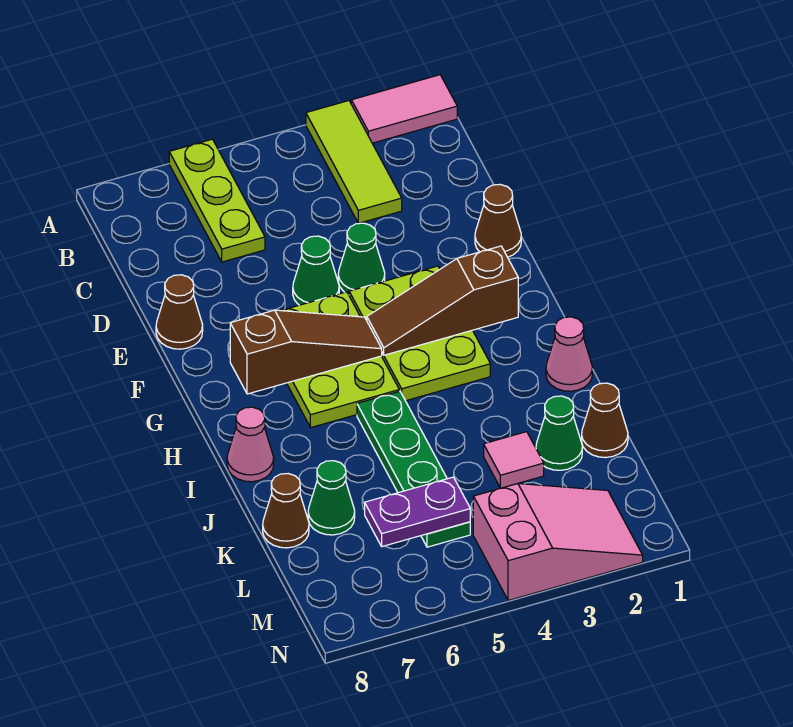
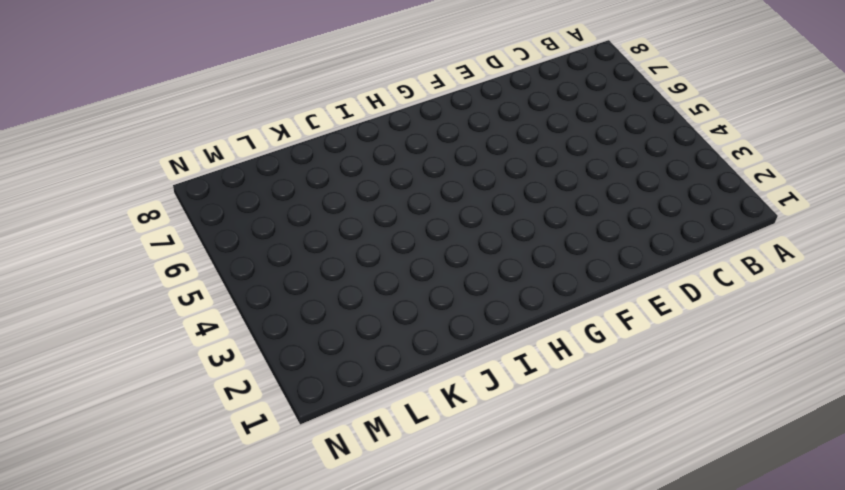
none -> pink 1x2 tile [351,75,457,143]
none -> lime 1x3 tile [306,101,402,223]
none -> lime 1x3 plate [169,139,265,262]

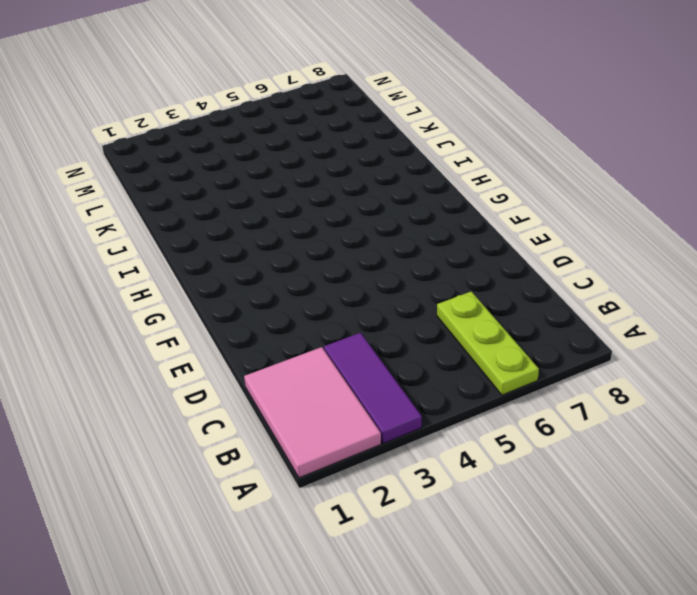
pink 2x3 tile [244,347,381,478] -> pink 1x2 tile [351,75,457,143]
purple 1x3 tile [324,333,422,443] -> lime 1x3 tile [306,101,402,223]
none -> brown 1x1 cone [475,184,521,257]
none -> green 1x1 cone [338,223,385,295]
none -> green 1x1 cone [293,236,339,305]

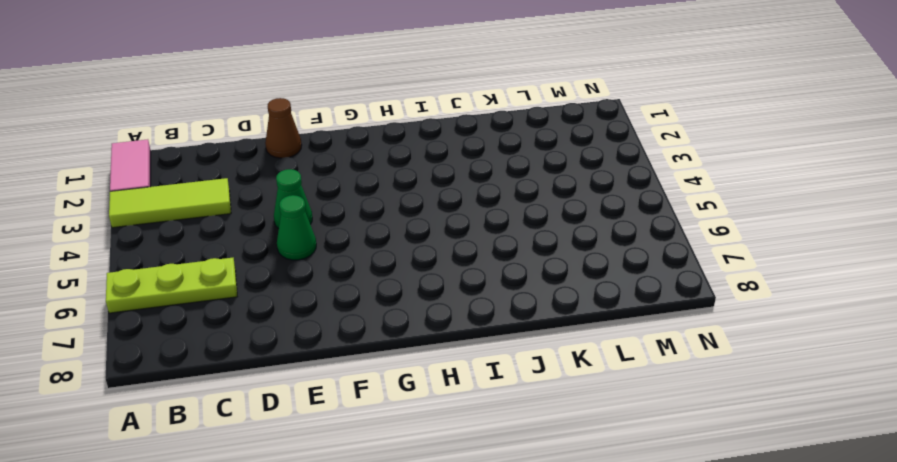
none -> brown 1x1 cone [156,275,203,349]
none -> lime 2x3 plate [349,266,490,401]
none -> lime 2x3 plate [281,292,399,428]

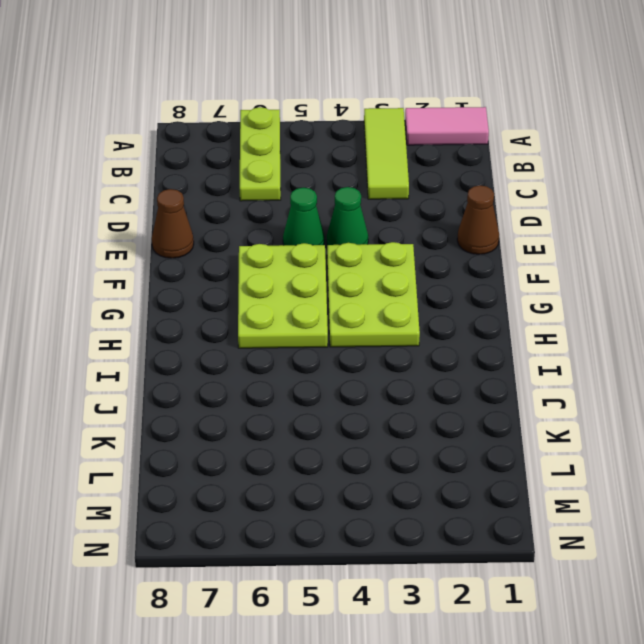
none -> pink 1x1 cone [546,317,592,391]
none -> green 1x4 plate [357,391,470,547]
none -> pink 1x1 cone [227,407,274,482]

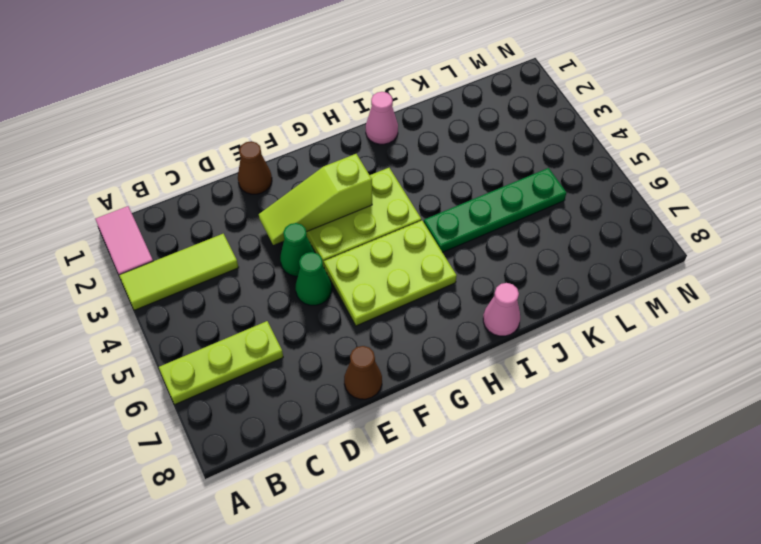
lime 1x3 slope [259,154,372,245] -> brown 1x3 slope [367,246,518,355]
none -> brown 1x1 cone [582,383,628,458]
none -> green 1x1 cone [536,396,582,470]
none -> pink 1x1 tile [484,432,544,488]

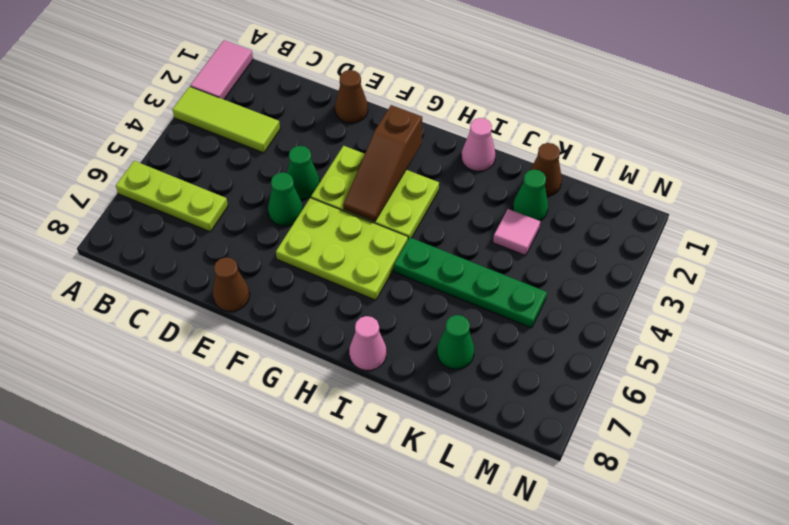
none -> brown 1x1 cone [263,474,309,548]
none -> pink 2x3 slope [473,484,643,601]
none -> brown 1x3 slope [230,310,382,394]

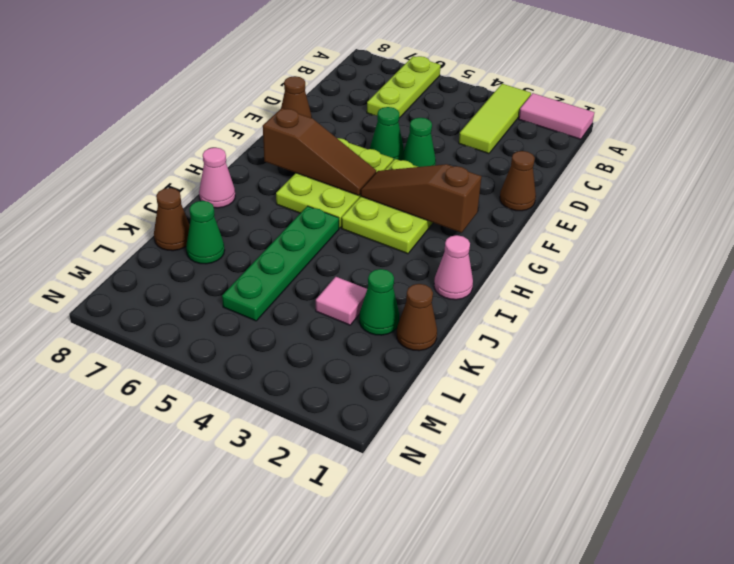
none -> pink 2x3 slope [473,484,643,601]
none -> purple 1x2 plate [365,477,470,547]

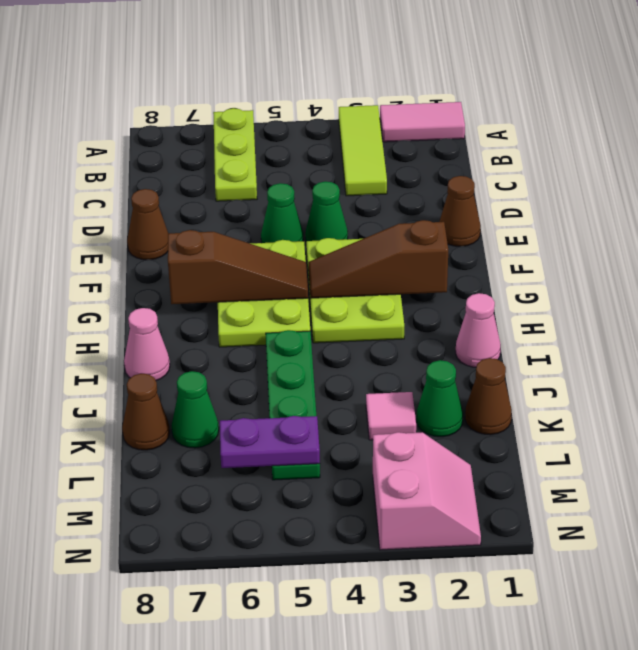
pink 2x2 slope [373,432,481,550] -> pink 2x3 slope [473,484,643,601]

